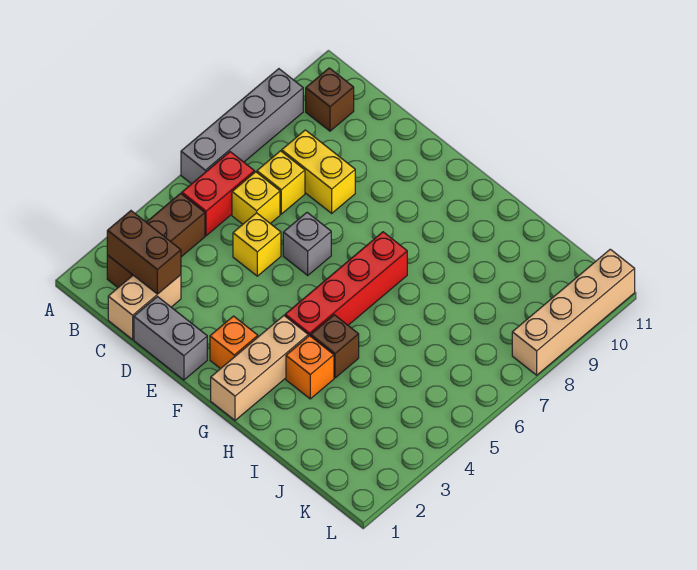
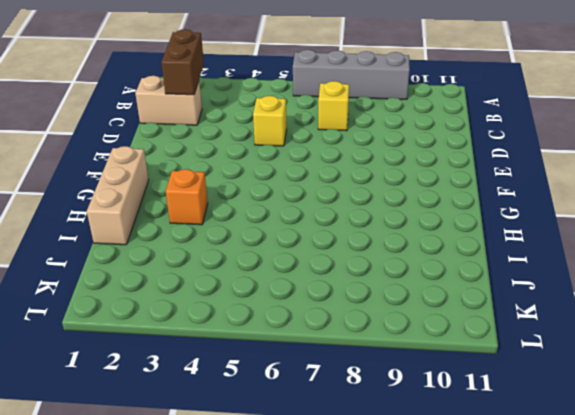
tan 1x3 brick [87,146,149,245] -> tan 1x3 brick turned to [211,316,308,420]
none -> brown 1x3 brick [107,193,205,287]
none -> red 1x2 brick [182,152,255,236]
none -> brown 1x1 brick [306,68,354,131]

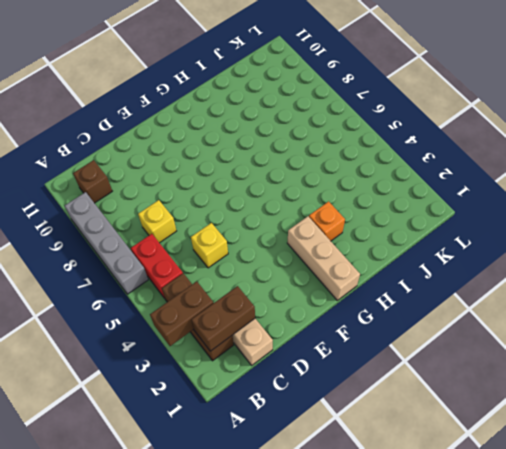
brown 1x2 brick [150,281,213,346] -> none
none -> yellow 1x1 brick [232,172,280,224]
none -> yellow 1x2 brick [282,130,355,213]
none -> grey 1x2 brick [134,297,207,380]

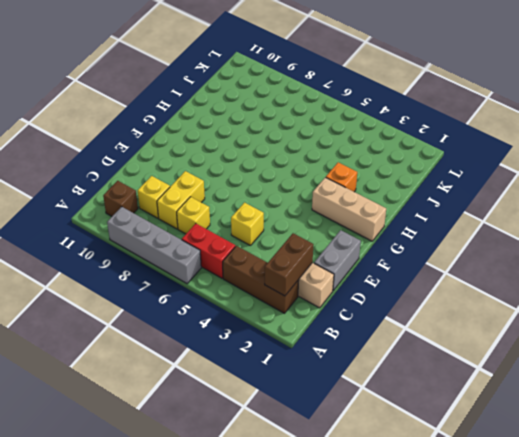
yellow 1x1 brick [138,176,170,218] -> yellow 1x1 brick moved to [232,172,280,224]
none -> grey 1x1 brick [283,213,331,275]
none -> orange 1x1 brick [210,316,258,369]
none -> red 1x4 brick [285,232,407,336]

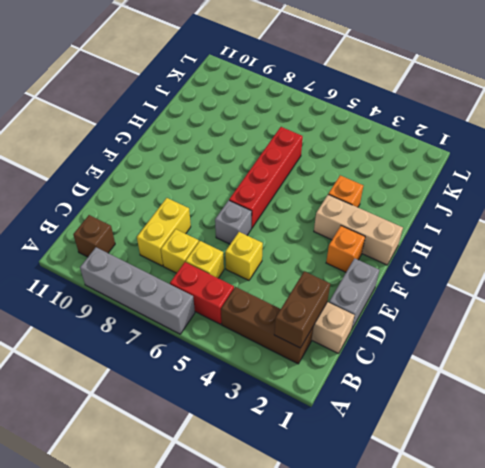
red 1x4 brick [229,127,303,228] -> red 1x4 brick turned to [285,232,407,336]
none -> brown 1x1 brick [311,315,359,378]
none -> tan 1x4 brick [512,249,635,375]

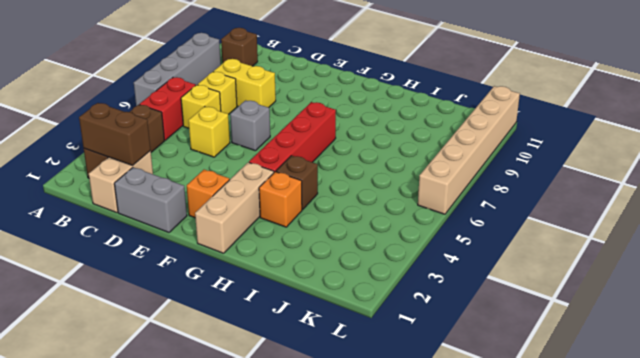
tan 1x6 brick [418,86,520,214] -> tan 1x4 brick [512,249,635,375]

